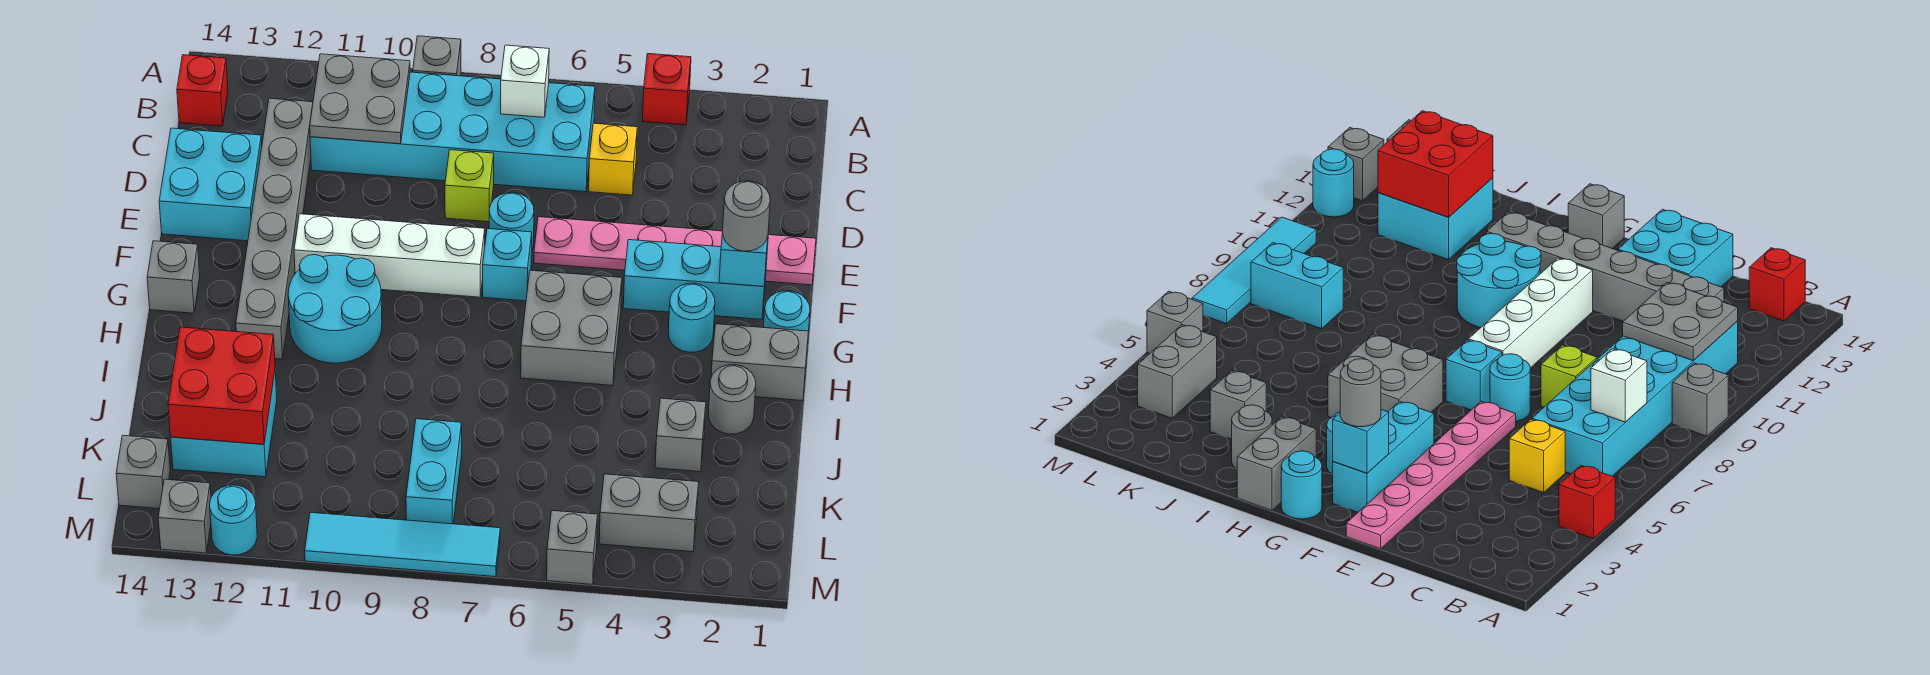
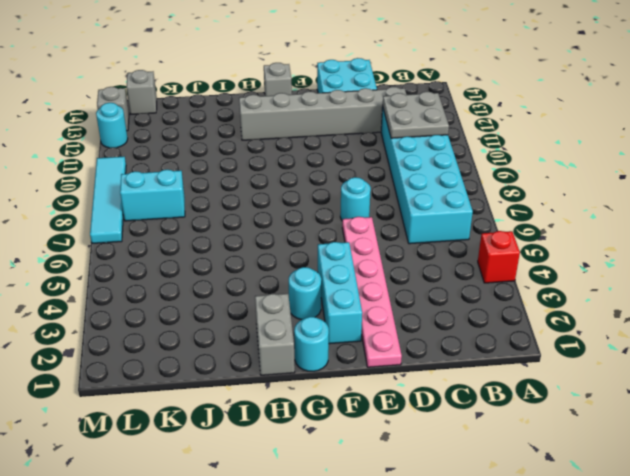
none -> grey 1x1 brick [413,36,461,76]
none -> red 1x1 brick [177,55,228,126]
none -> yellow 1x1 brick [589,123,637,195]
none -> lime 1x1 brick [445,150,494,222]

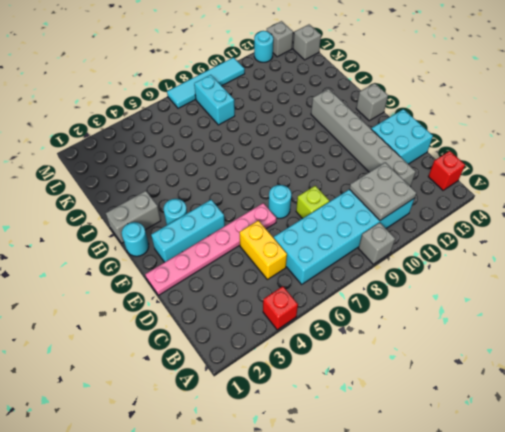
yellow 1x2 brick [240,220,287,280] -> yellow 1x1 brick [589,123,637,195]
none -> cyan 1x1 brick [483,229,532,301]
none -> white 1x4 brick [294,214,485,297]
none -> grey 2x2 brick [521,270,622,385]
none -> cyan 2x2 round brick [288,255,382,363]

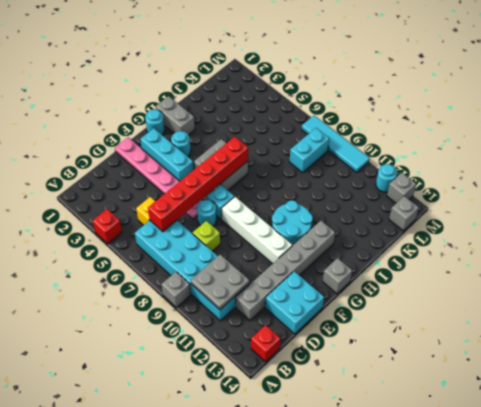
red 1x6 brick [148,137,248,232] -> none
none -> grey 1x1 round brick [708,365,756,434]
none -> grey 1x1 brick [655,398,706,472]
none -> cyan 2x2 brick [171,372,277,477]
none -> grey 1x2 brick [599,474,699,552]

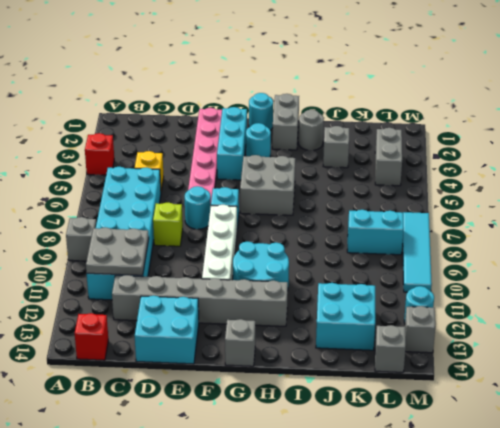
none -> grey 1x1 brick [547,511,598,584]
none -> white 1x1 brick [501,45,549,117]
none -> cyan 1x1 brick [719,217,770,286]
none -> red 2x2 brick [168,327,275,444]

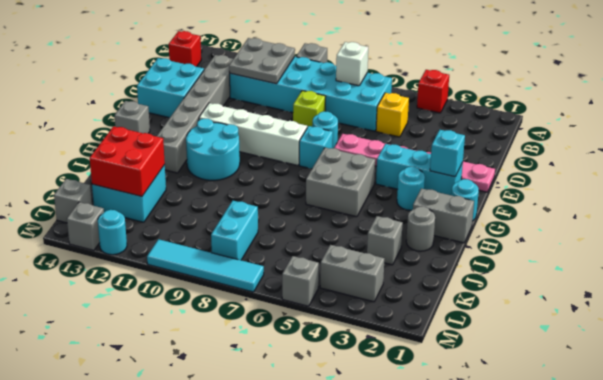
none -> grey 1x1 round brick [723,181,770,251]

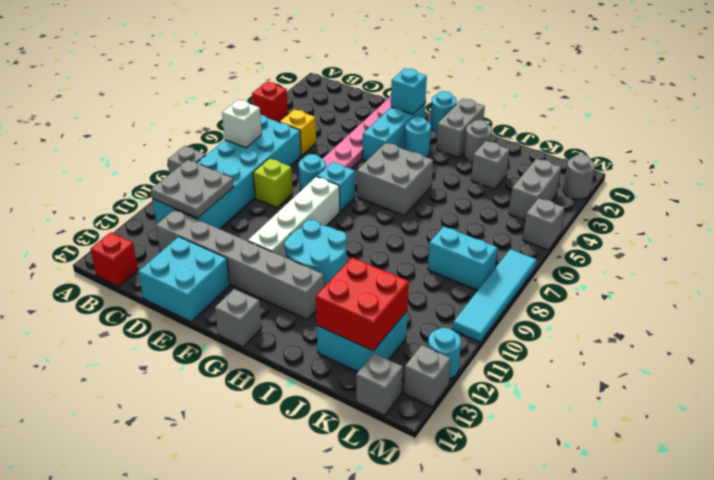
grey 1x1 round brick [563,154,595,199] -> grey 1x1 round brick moved to [723,181,770,251]

